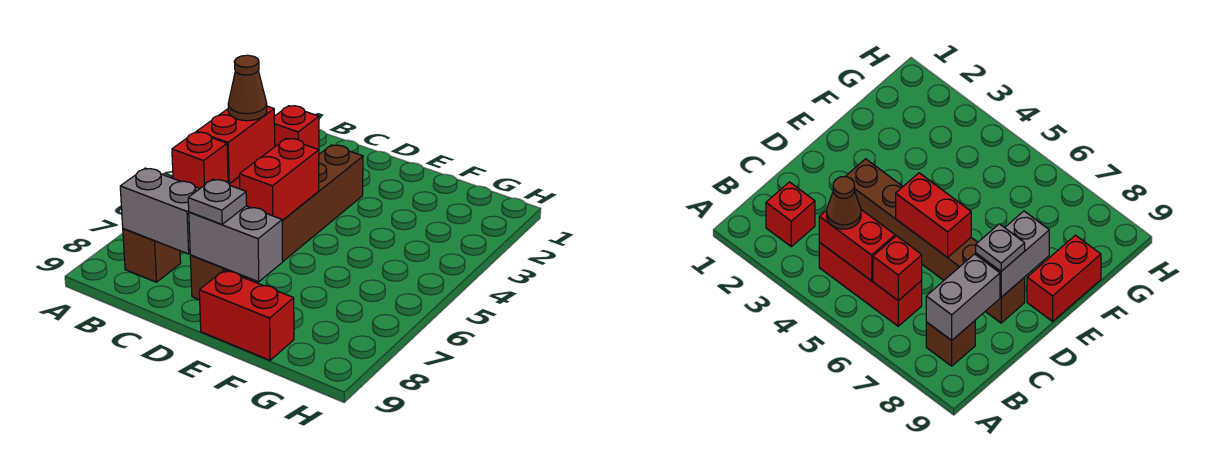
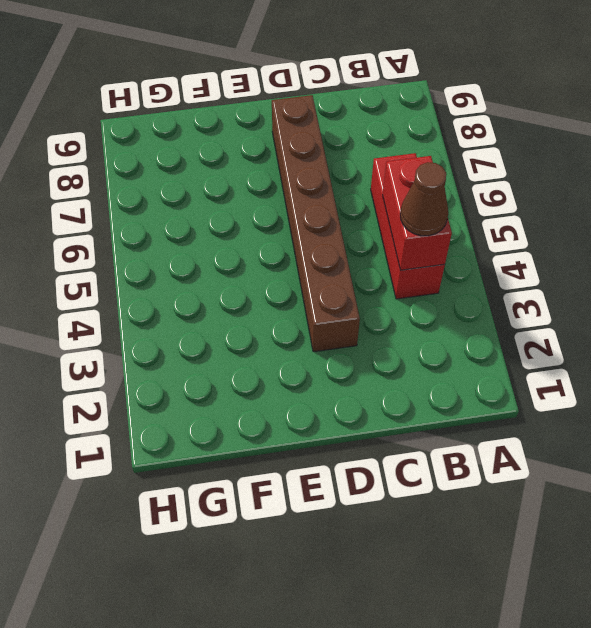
none -> red 1x1 brick [274,106,319,150]
none -> brown 1x1 brick [123,228,181,282]
none -> red 1x2 brick [199,270,294,360]

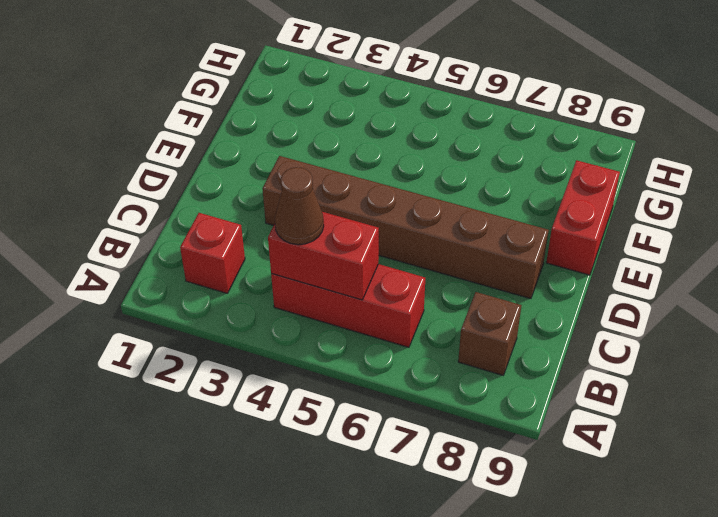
none -> red 1x1 brick [172,132,228,188]
none -> grey 1x2 brick [120,168,200,254]
none -> red 1x2 brick [239,138,319,220]

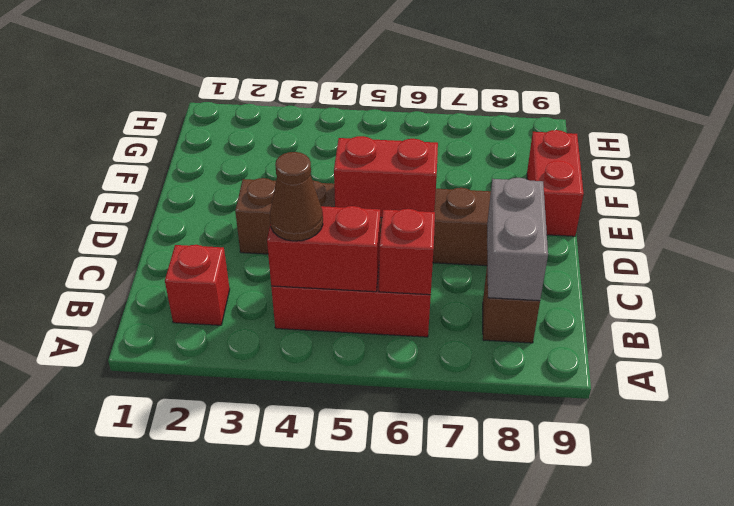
none -> grey 1x2 brick [189,206,283,282]
none -> grey 1x1 plate [188,179,247,224]

